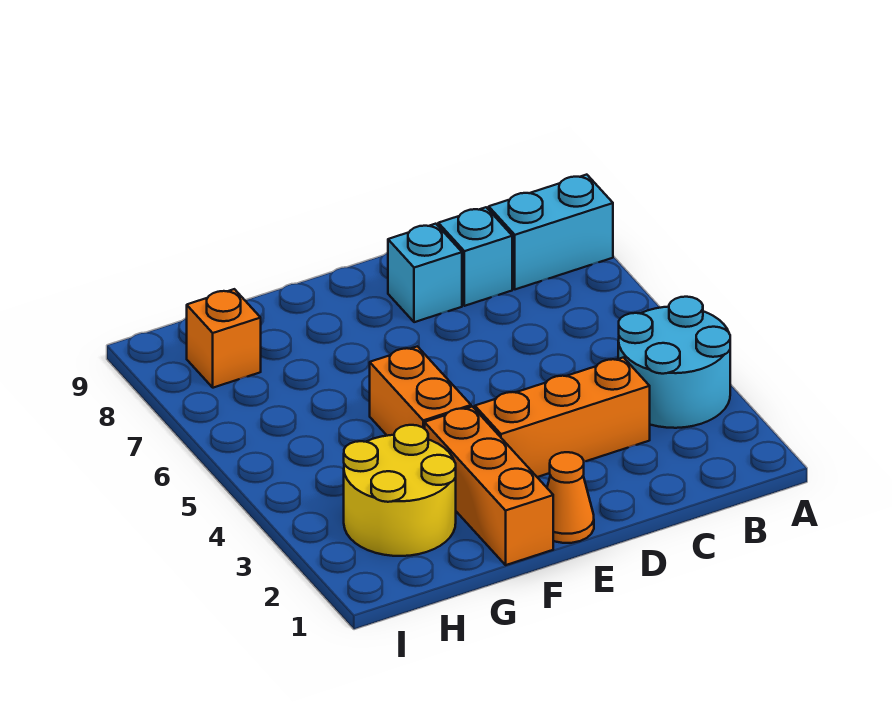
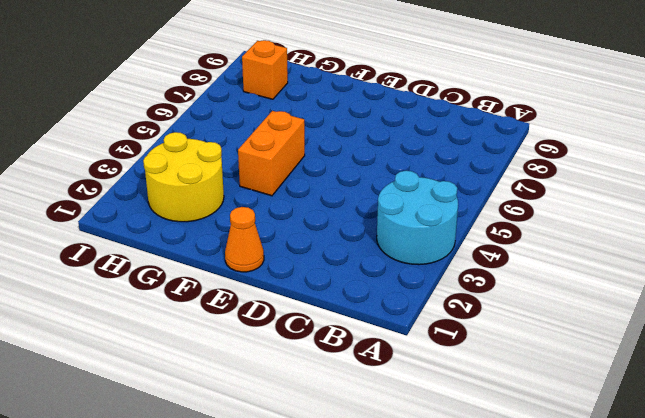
none -> cyan 1x2 brick [489,175,613,289]
none -> orange 1x3 brick [475,357,650,477]

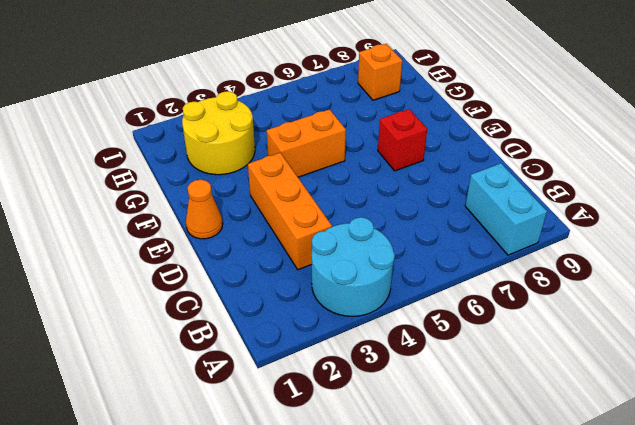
red 1x1 brick [378,109,427,171] -> none
none -> cyan 1x1 brick [438,207,512,306]
none -> cyan 1x1 brick [388,224,462,322]

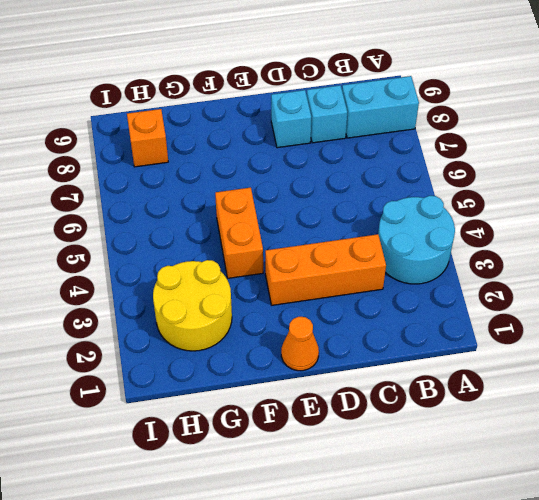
none -> orange 1x3 brick [425,407,553,565]

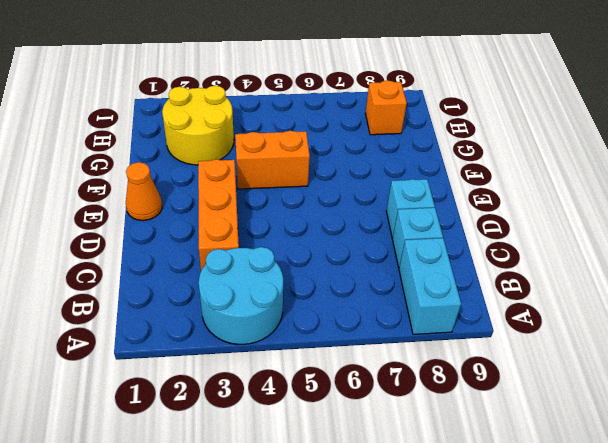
none -> orange 1x3 brick [425,407,553,565]

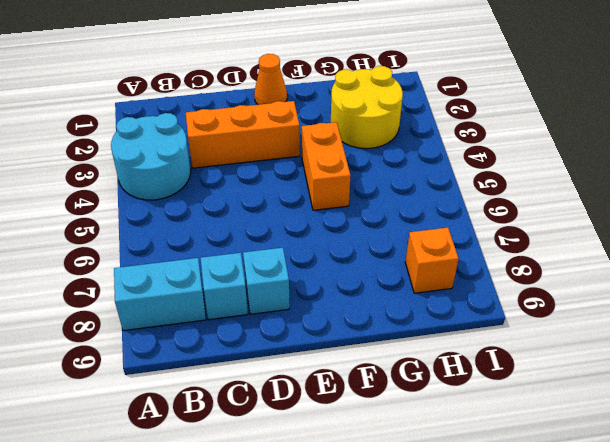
none -> orange 1x3 brick [425,407,553,565]

